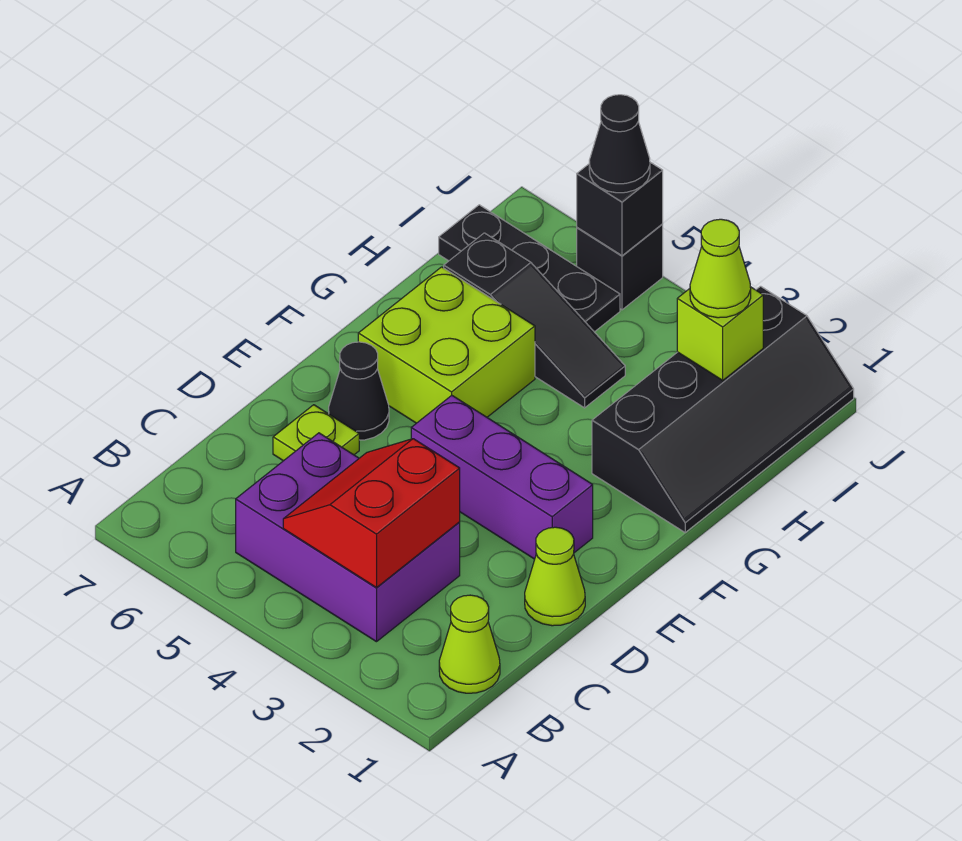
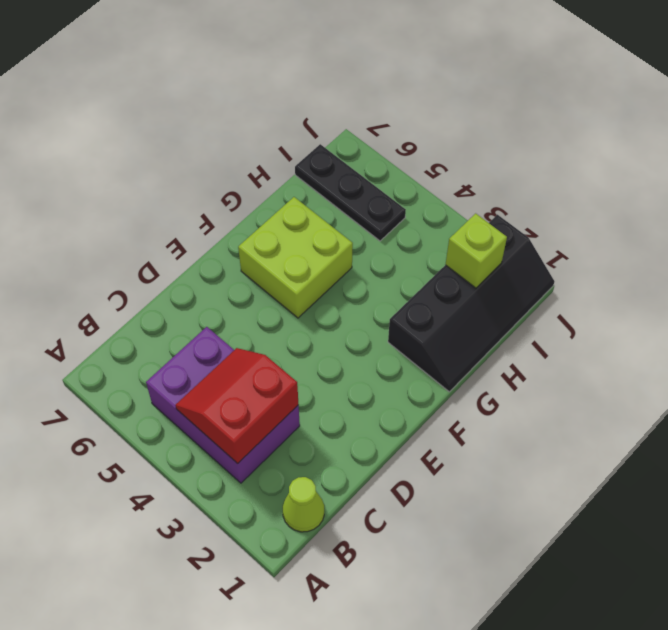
none -> lime 1x1 cone [525,527,585,626]
none -> lime 1x1 plate [273,405,359,461]
none -> purple 1x3 brick [411,395,593,559]

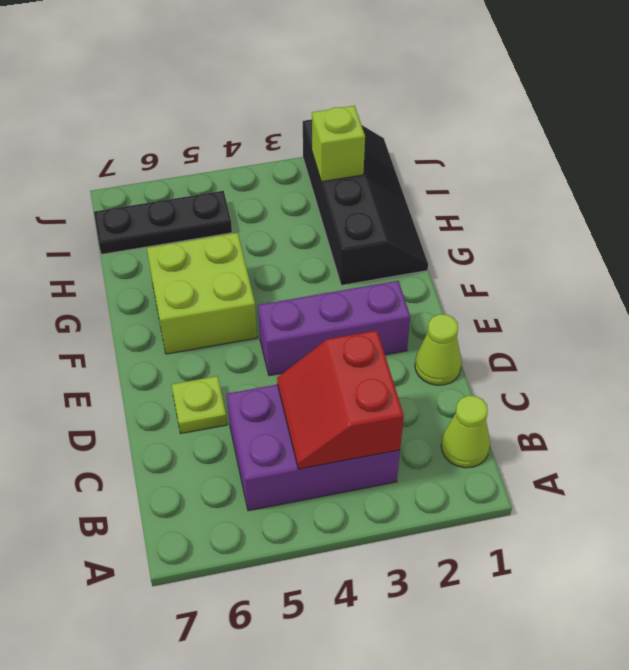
none -> black 1x1 cone [329,342,389,440]
none -> black 1x3 slope [444,233,625,408]
none -> black 1x1 brick [577,224,663,310]

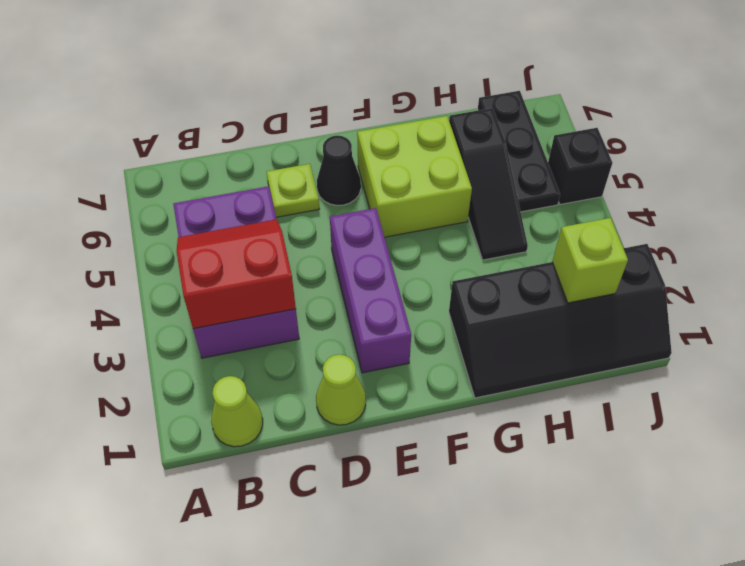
none -> black 1x1 brick [577,162,663,256]
none -> lime 1x1 cone [690,219,751,318]
none -> black 1x1 cone [589,95,650,193]

